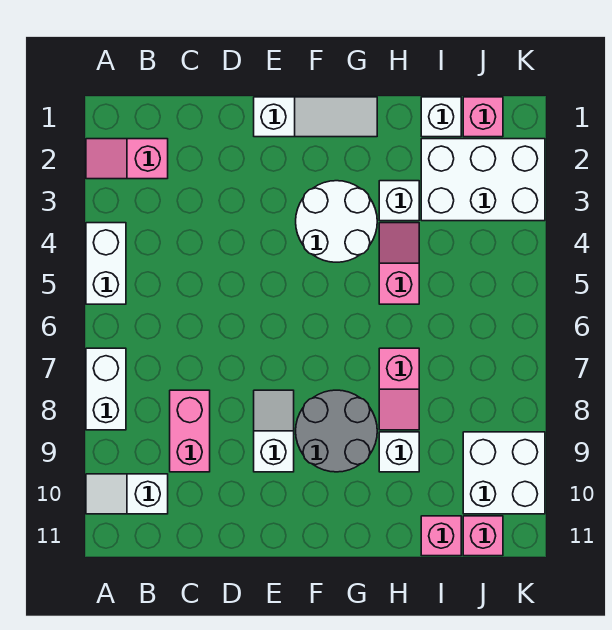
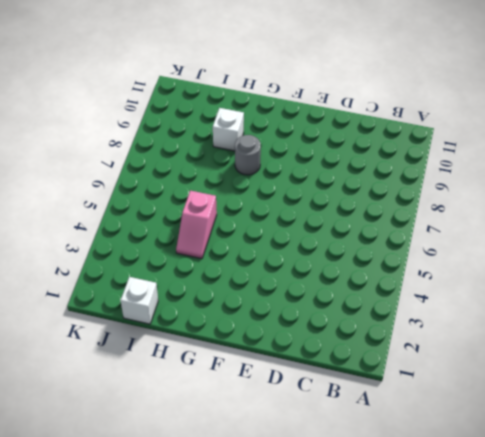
grey 1x1 round brick [235,135,261,175] -> grey 2x2 round brick [296,390,377,472]
none -> pink 1x2 slope [86,139,168,179]
none -> white 1x2 brick [86,223,126,304]
none -> white 1x2 brick [86,348,126,430]

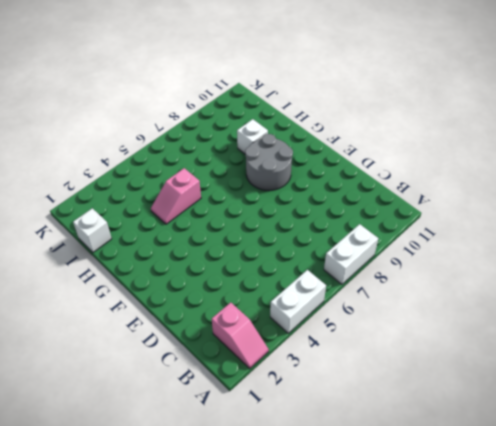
none -> white 1x2 slope [86,474,168,514]
none -> pink 1x2 brick [170,390,210,472]
none -> white 1x3 slope [254,97,377,137]

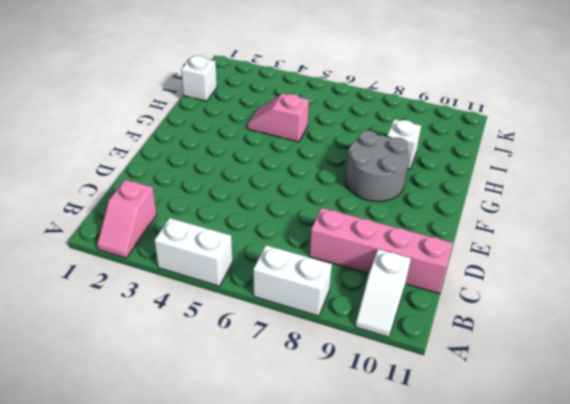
pink 1x4 brick [309,208,453,294] -> pink 1x2 brick [170,390,210,472]
none -> white 1x3 slope [254,97,377,137]
none -> white 1x2 slope [254,390,294,472]
none -> white 2x2 round brick [296,181,377,262]

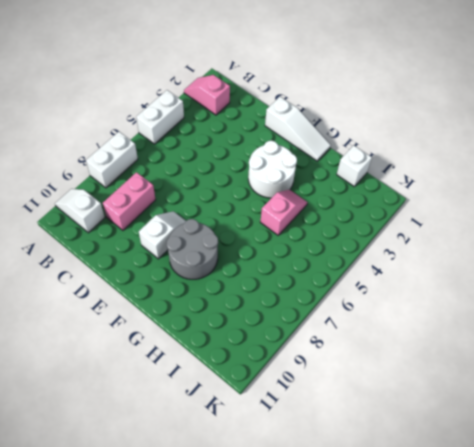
none -> white 1x1 brick [379,181,419,221]
none -> pink 1x2 slope [379,348,419,430]
none -> white 1x1 brick [379,432,419,472]

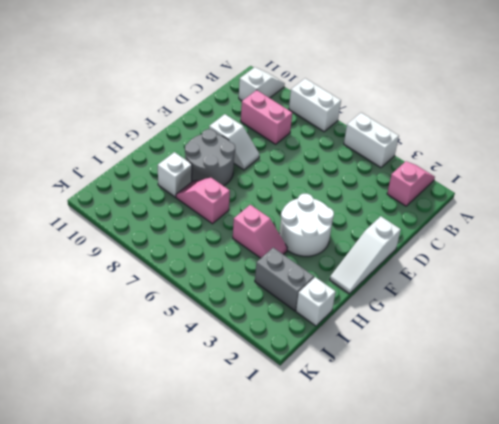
grey 1x2 brick [255,248,314,311] -> white 2x3 brick [421,139,545,221]
none -> white 1x1 brick [379,181,419,221]
none -> pink 1x1 brick [421,516,461,556]
none -> pink 1x1 brick [463,97,503,137]

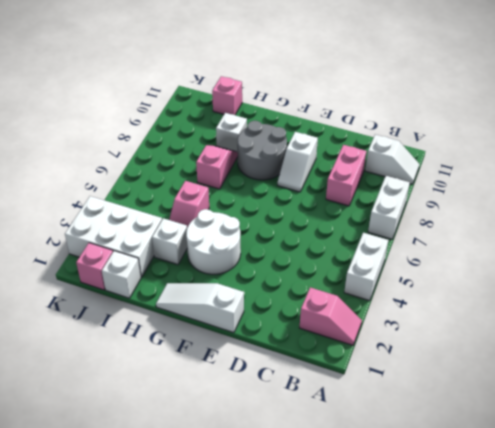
none -> white 2x2 brick [463,432,545,514]
none -> pink 1x1 brick [463,516,503,556]

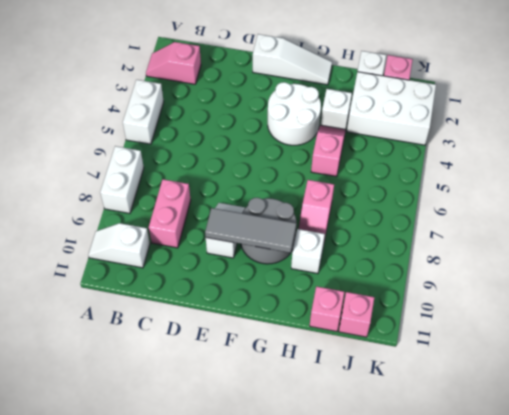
grey 1x3 tile [205,208,296,253] -> none
none -> white 2x2 brick [463,432,545,514]

